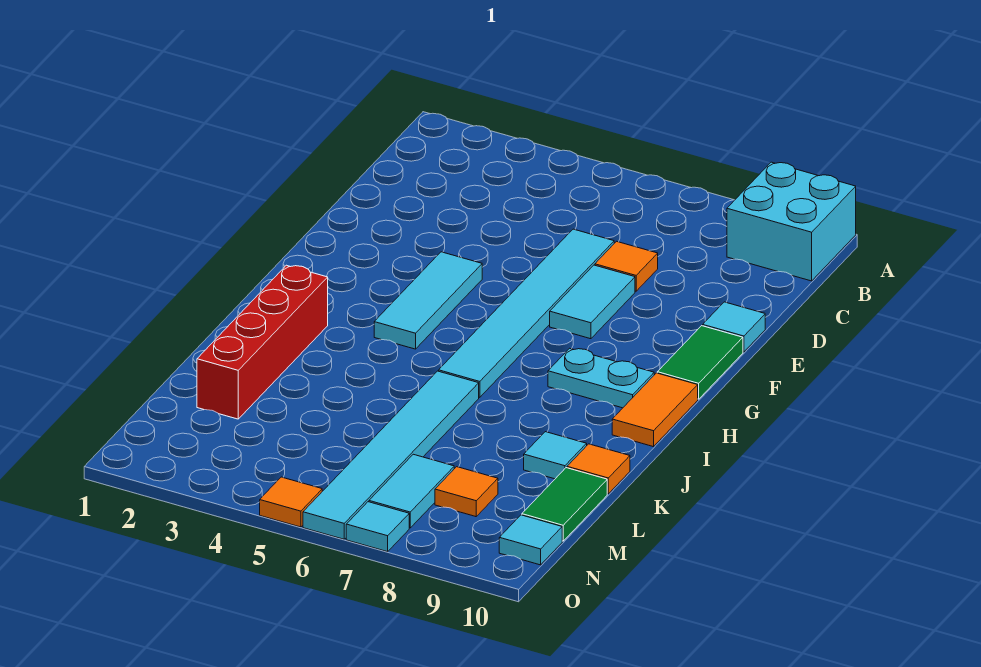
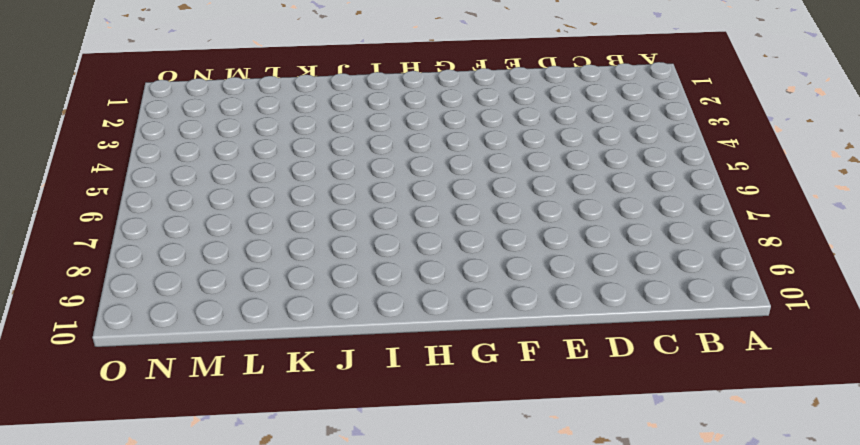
none -> cyan 2x2 brick [727,162,856,281]
none -> cyan 1x6 tile [439,229,614,397]
none -> orange 1x1 tile [595,241,658,291]

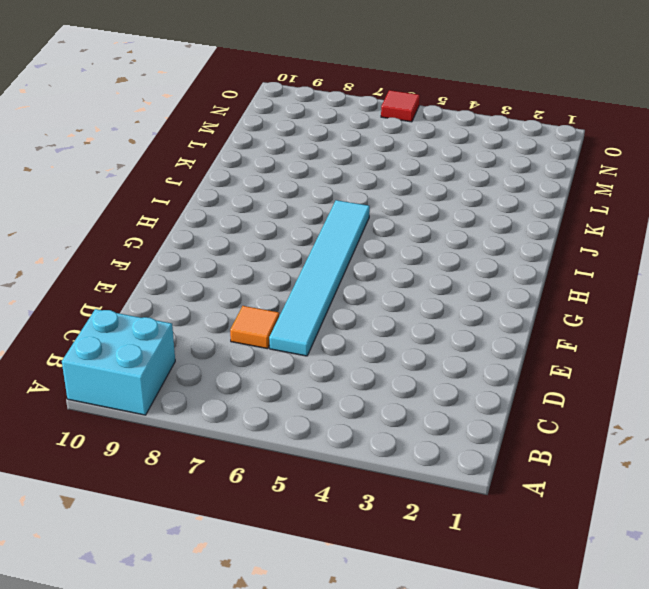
red 1x1 tile [381,90,420,122] -> cyan 1x6 tile [303,371,479,539]
none -> cyan 1x2 tile [550,265,635,339]
none -> cyan 1x1 tile [703,302,765,352]
none -> cyan 1x3 tile [374,252,482,349]

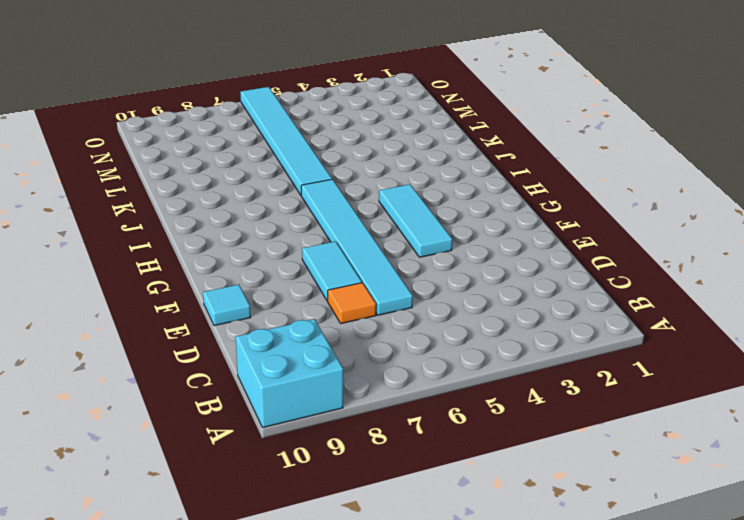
none -> green 1x2 tile [657,326,743,399]
none -> cyan 1x2 plate [548,348,654,408]
none -> orange 1x2 tile [612,373,698,447]

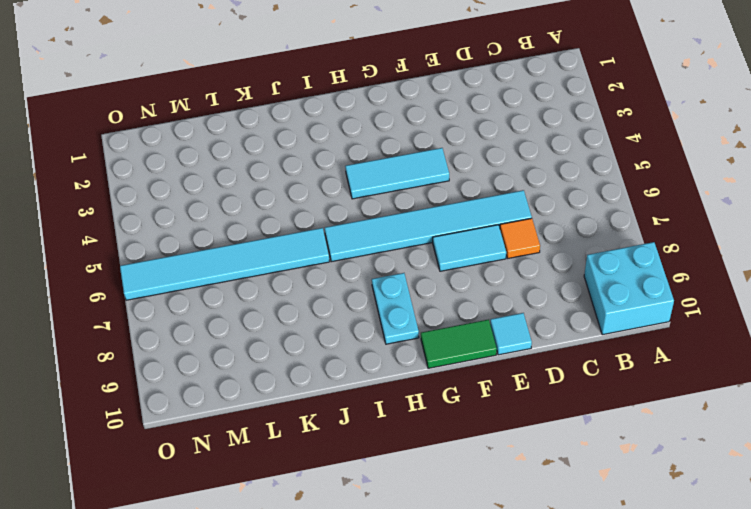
none -> orange 1x2 tile [612,373,698,447]
none -> red 1x4 brick [197,265,328,419]
none -> cyan 1x1 tile [524,432,587,479]

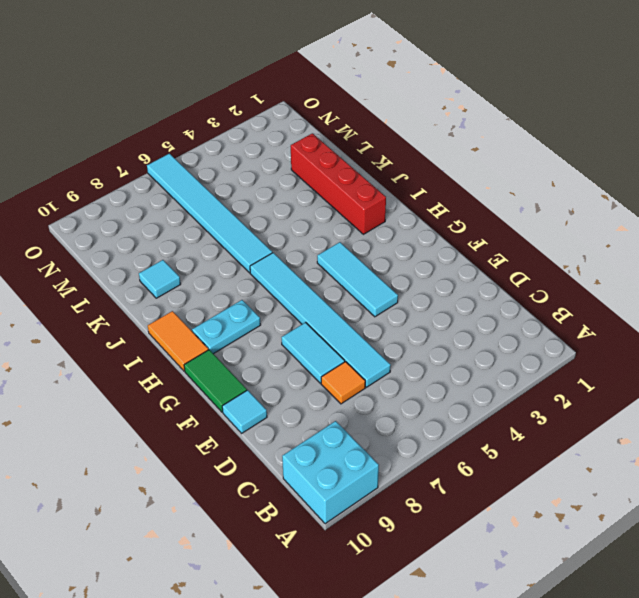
none -> orange 1x1 tile [567,444,630,494]
none -> green 1x2 tile [522,468,607,541]
none -> cyan 1x2 tile [369,454,454,528]

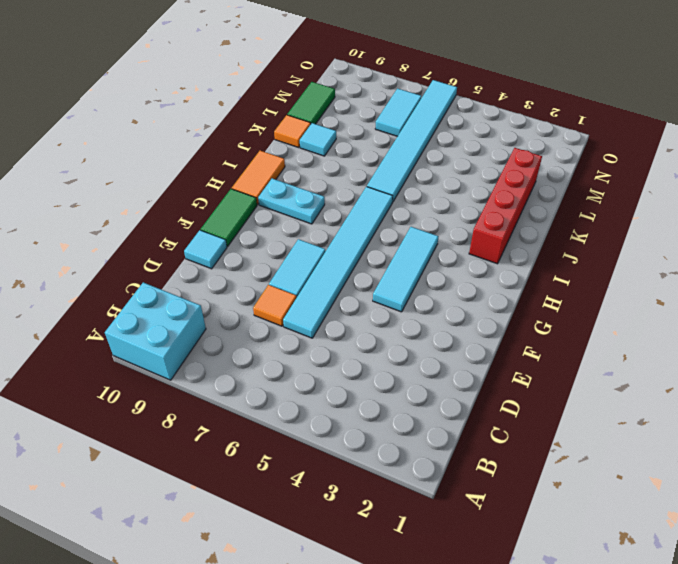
none -> orange 1x1 tile [435,467,498,517]
none -> cyan 1x1 tile [499,515,562,565]
none -> orange 1x1 tile [260,477,322,527]

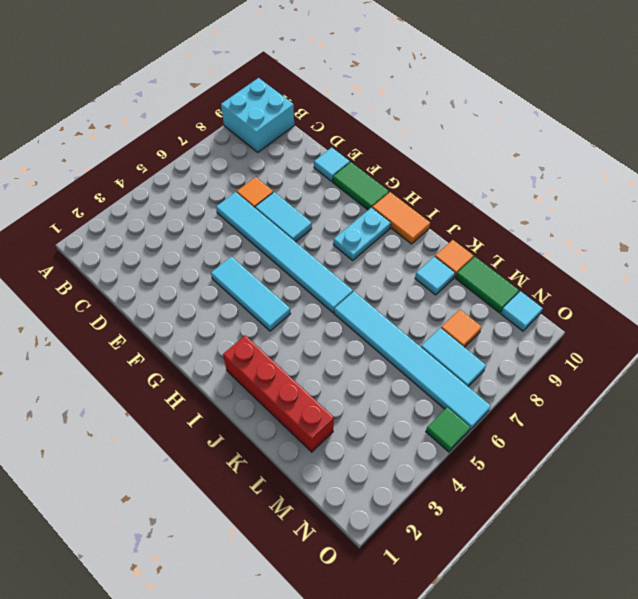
green 1x1 tile [426,407,470,452] -> orange 1x1 tile [260,477,322,527]
none -> cyan 1x1 tile [346,502,409,552]

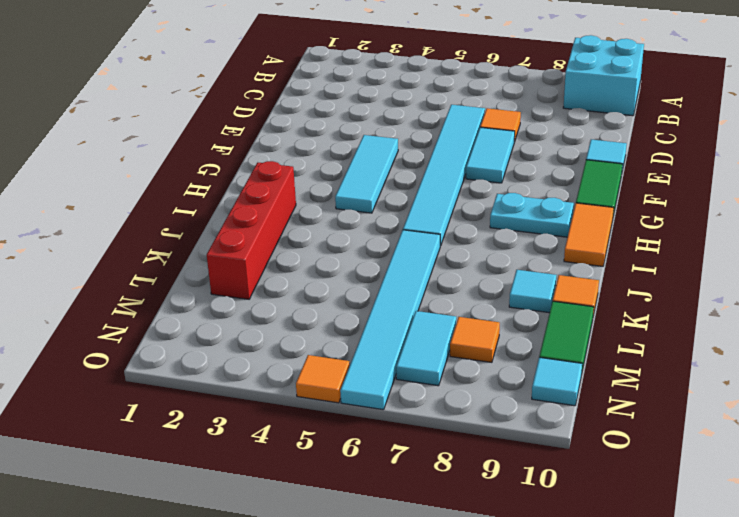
none -> cyan 1x1 tile [346,502,409,552]

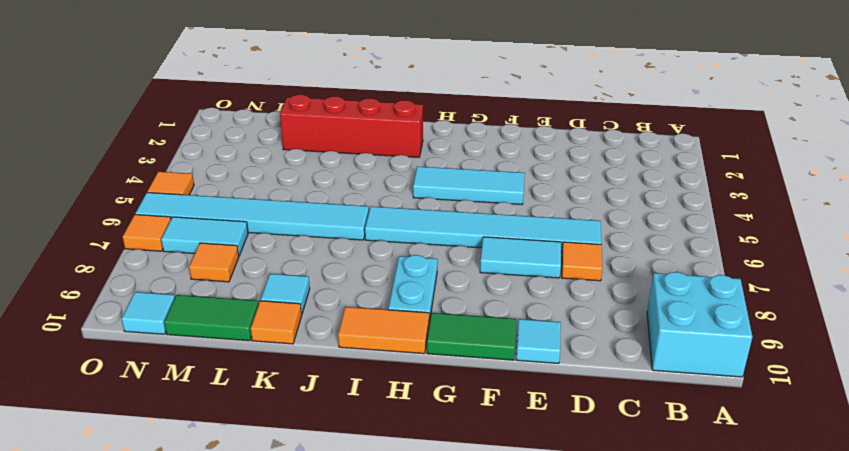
orange 1x1 tile [123,215,171,251] -> cyan 1x1 tile [346,502,409,552]

